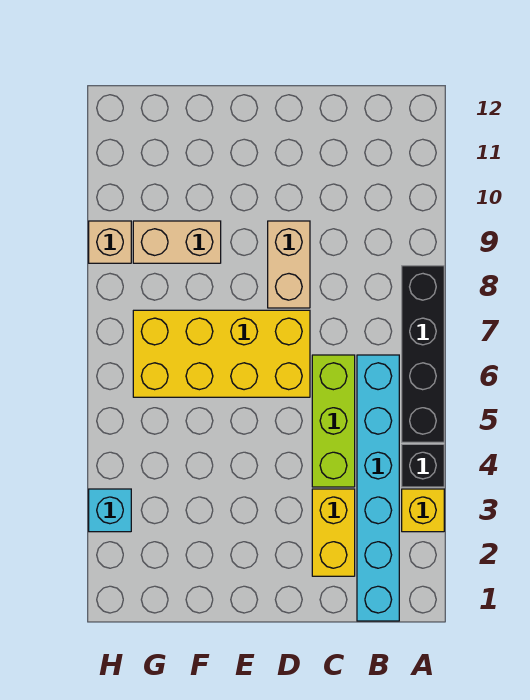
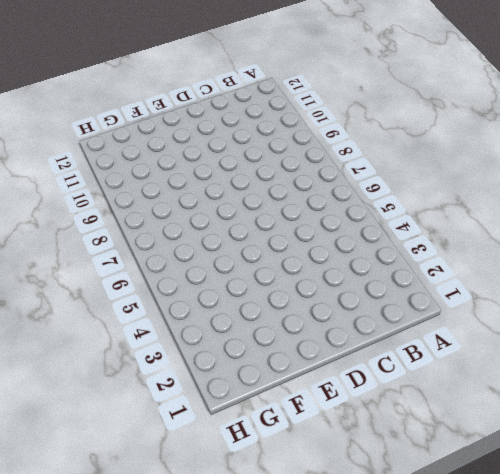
none -> yellow 1x1 brick [402,489,444,532]
none -> black 1x1 brick [402,444,444,487]

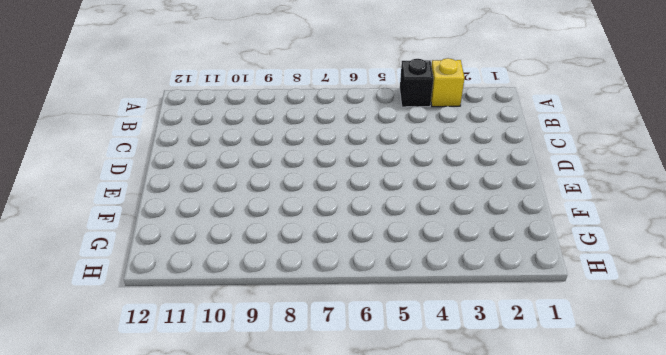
none -> black 1x4 brick [402,266,444,442]
none -> cyan 1x6 brick [357,355,399,621]

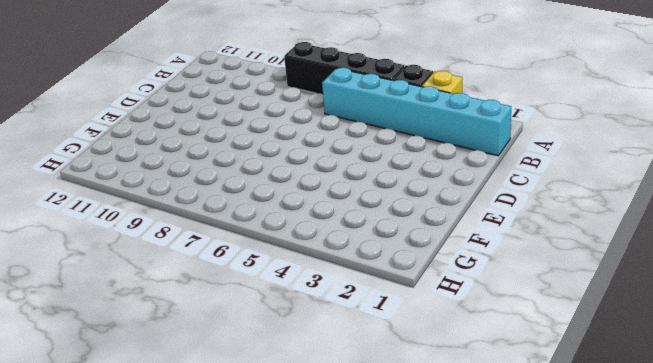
none -> yellow 1x2 brick [312,489,355,576]
none -> lime 1x3 brick [312,355,355,487]

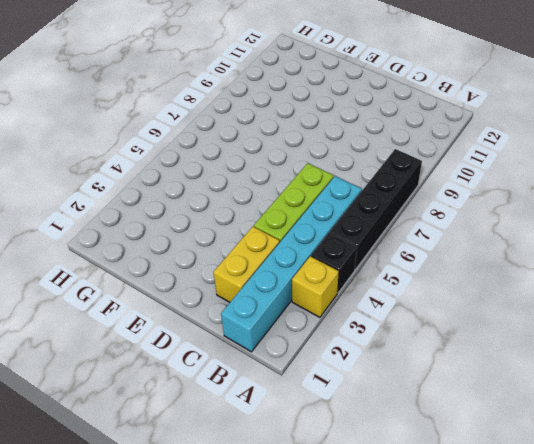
none -> yellow 2x4 brick [133,310,310,397]
none -> tan 1x2 brick [268,221,310,308]

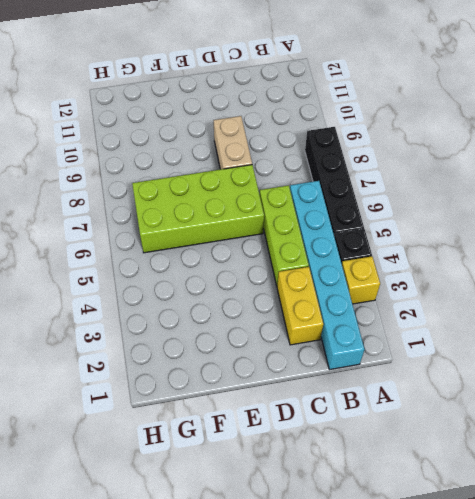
lime 2x4 brick [132,165,264,253] -> yellow 2x4 brick [133,310,310,397]
none -> tan 1x2 brick [133,221,221,263]
none -> cyan 1x1 brick [89,489,131,532]

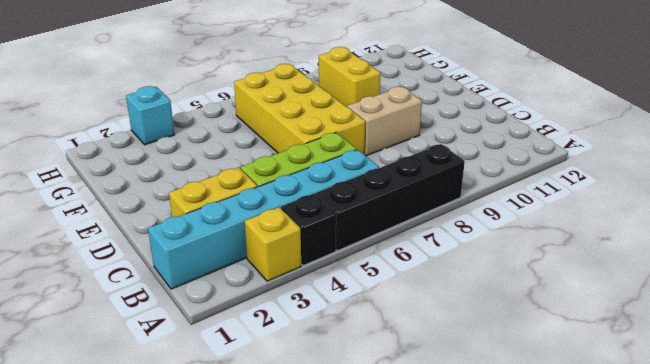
yellow 1x2 brick [319,47,381,107] -> tan 1x2 brick [133,221,221,263]
none -> tan 1x1 brick [89,221,131,263]

